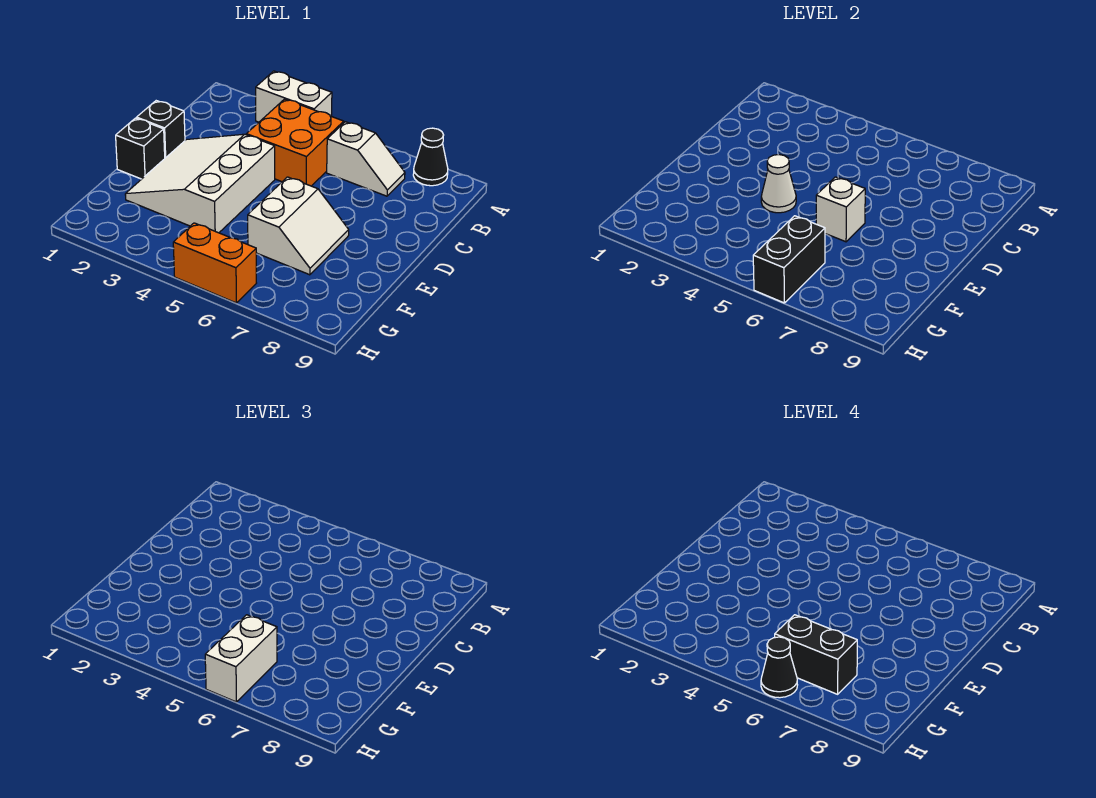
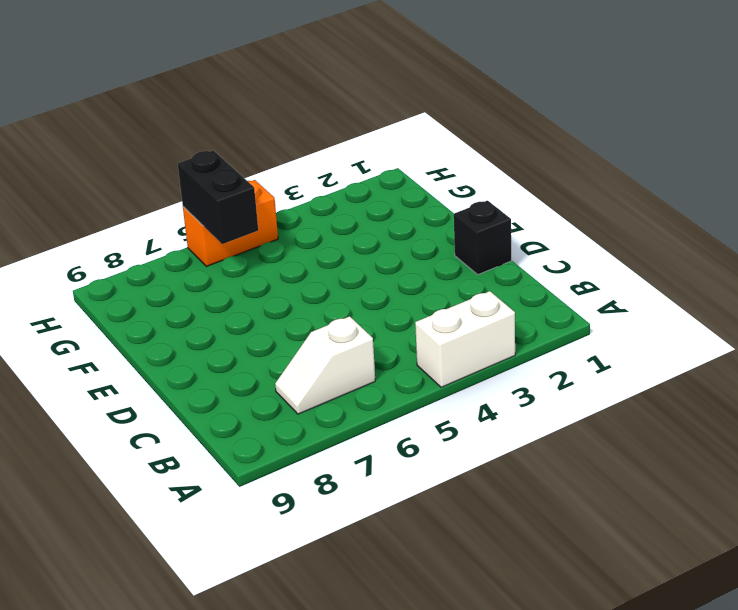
none -> black 1x1 cone [413,128,448,186]
none -> orange 2x2 brick [246,99,344,186]
none -> white 3x3 slope [125,134,275,233]

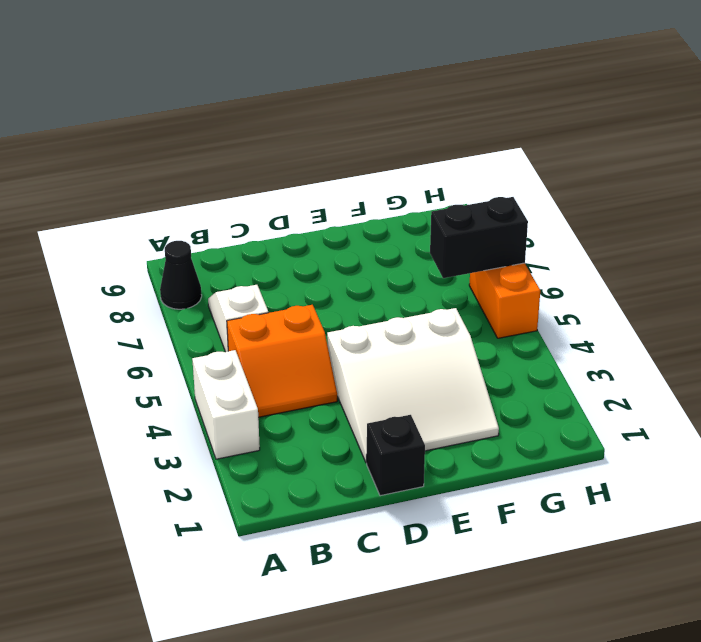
orange 2x2 slope [227,305,337,417] -> orange 2x2 brick [246,99,344,186]
none -> black 1x1 brick [116,118,165,179]
none -> white 2x2 slope [248,177,349,275]
none -> white 1x1 cone [761,155,796,213]

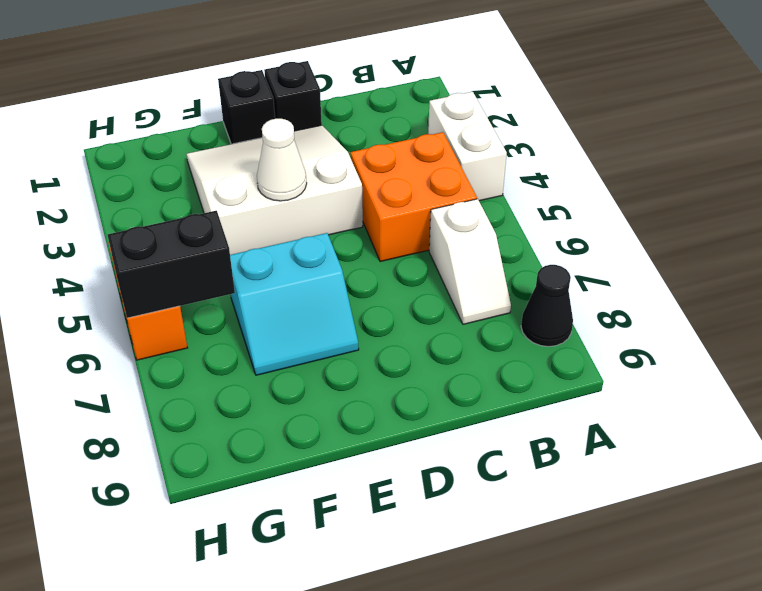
cyan 2x2 slope [230,233,359,375] -> white 2x2 slope [248,177,349,275]
none -> white 1x1 brick [816,177,865,242]
none -> white 1x2 brick [205,615,277,702]
none -> black 1x2 brick [775,615,857,694]

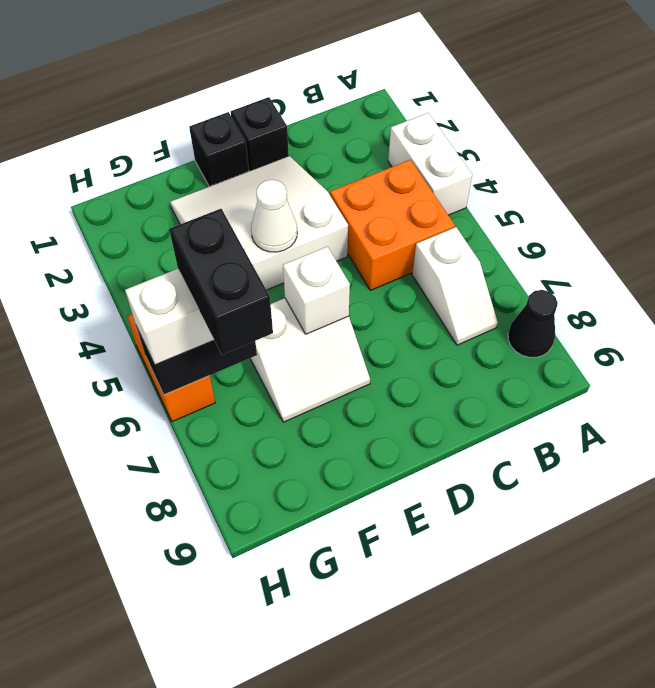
none -> black 1x1 cone [761,637,797,698]

